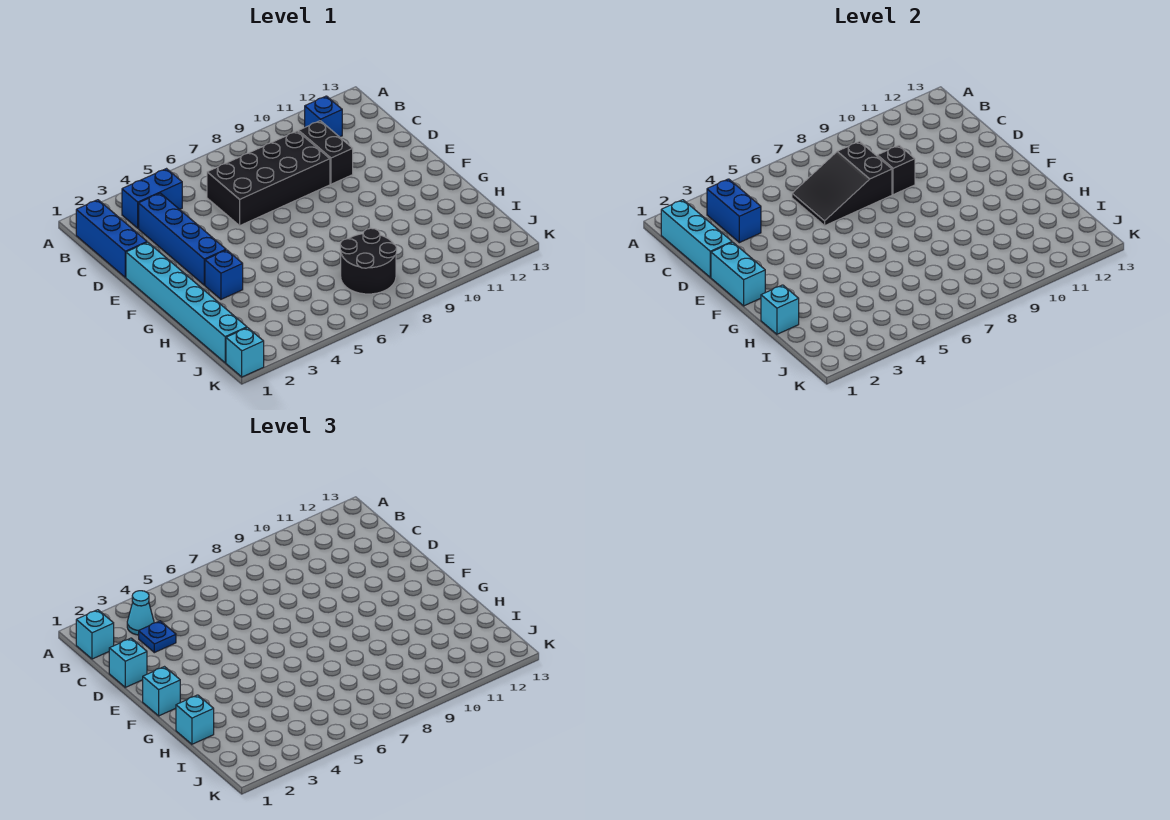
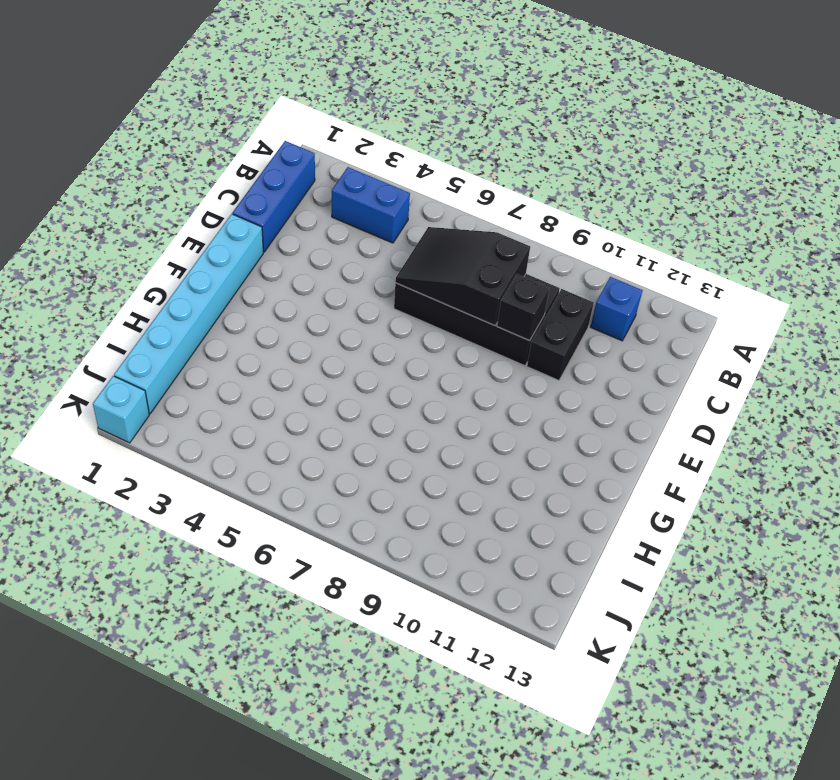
none -> blue 1x4 brick [139,193,226,285]
none -> blue 1x1 brick [205,250,243,299]
none -> black 2x2 round brick [340,228,397,294]

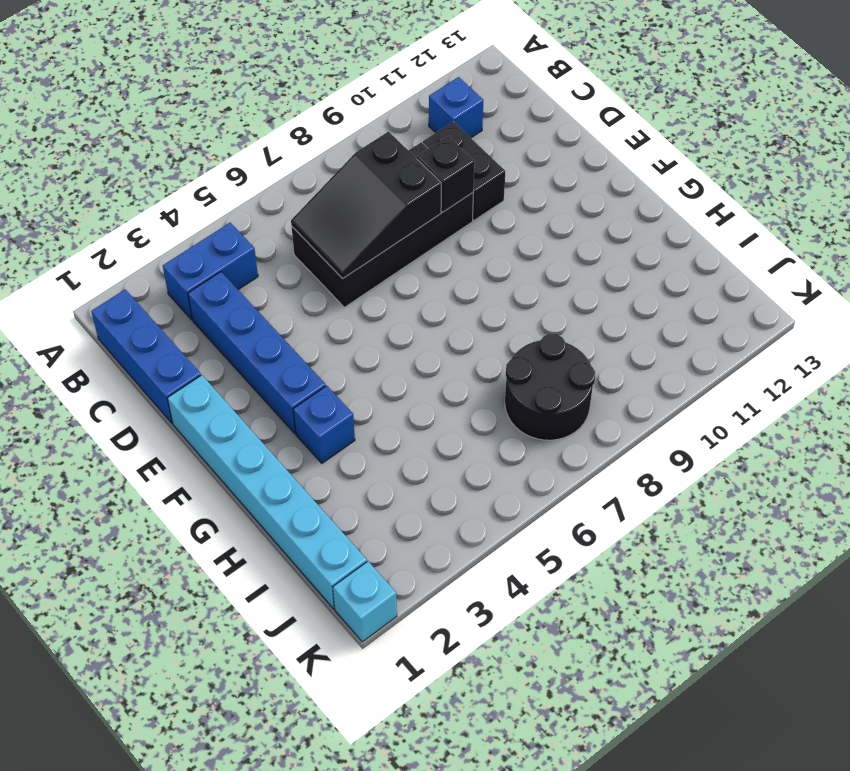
none -> cyan 1x3 brick [661,200,732,277]
none -> blue 1x2 brick [707,179,761,243]
none -> cyan 1x2 brick [711,242,765,306]

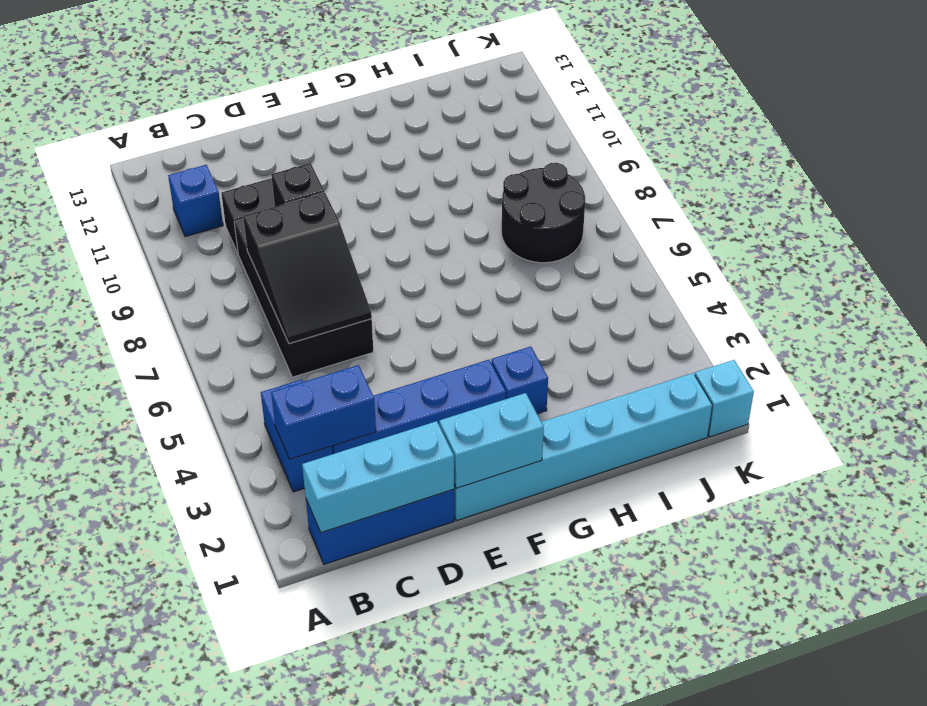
none -> cyan 1x1 brick [761,285,799,334]
none -> cyan 1x1 brick [76,610,114,659]
none -> cyan 1x1 cone [127,591,154,635]

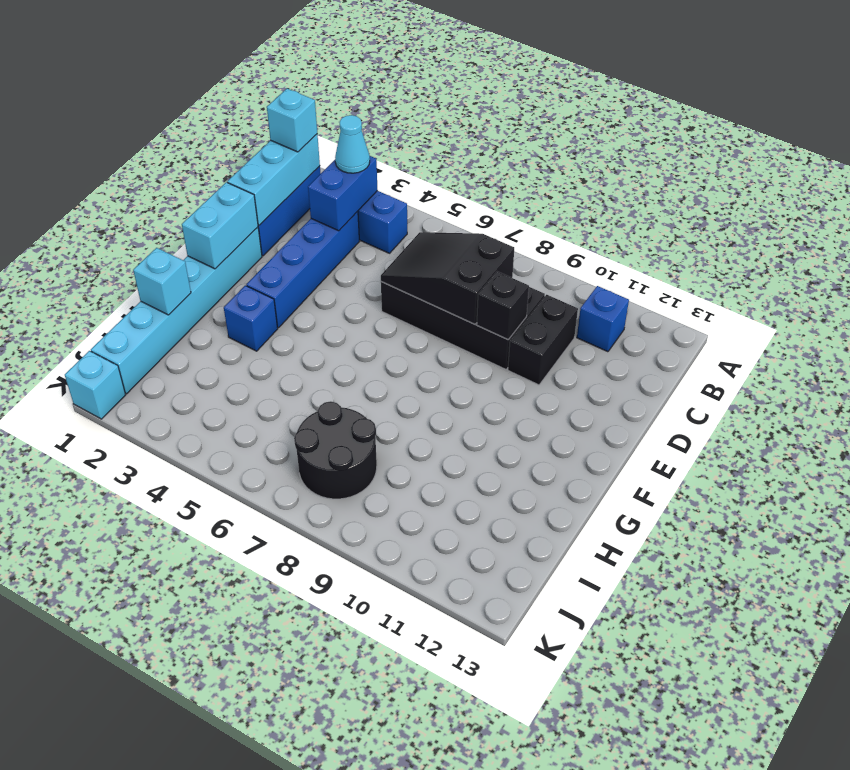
none -> blue 1x1 plate [139,621,176,653]
none -> cyan 1x1 brick [109,638,147,687]
none -> cyan 1x1 brick [143,667,180,716]

